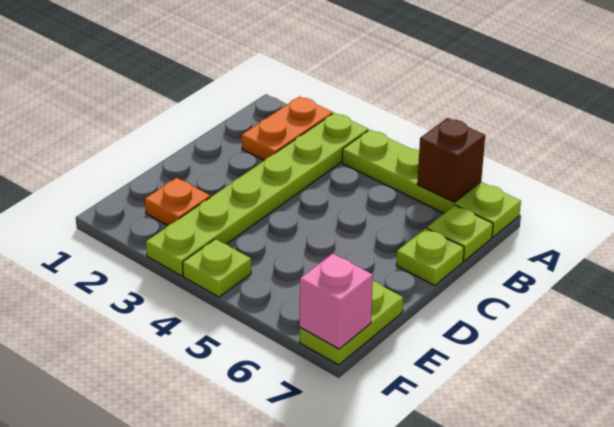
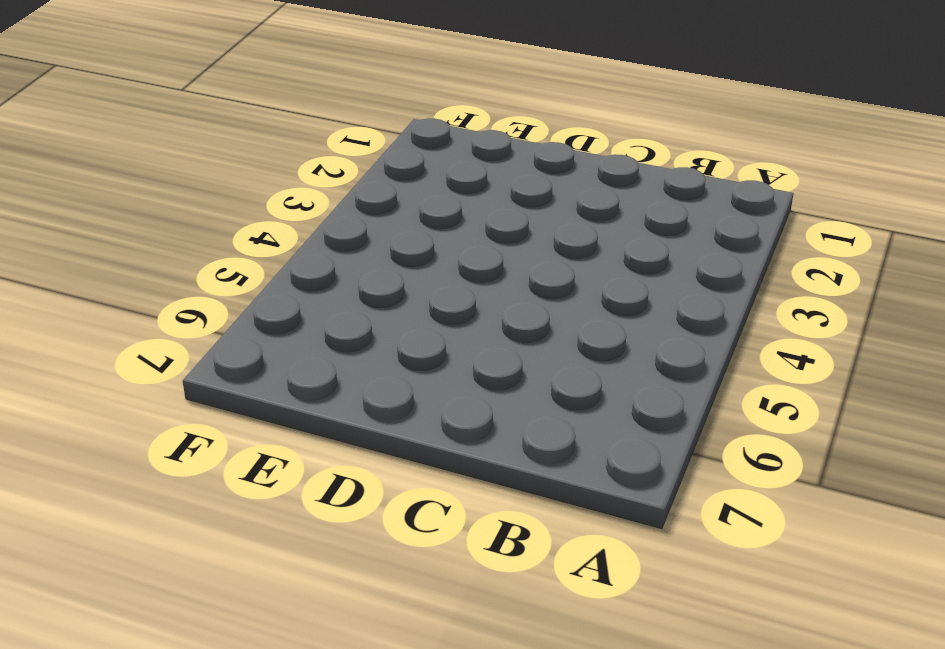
none -> orange 1x2 plate [242,96,333,160]
none -> lime 1x6 plate [146,113,368,276]

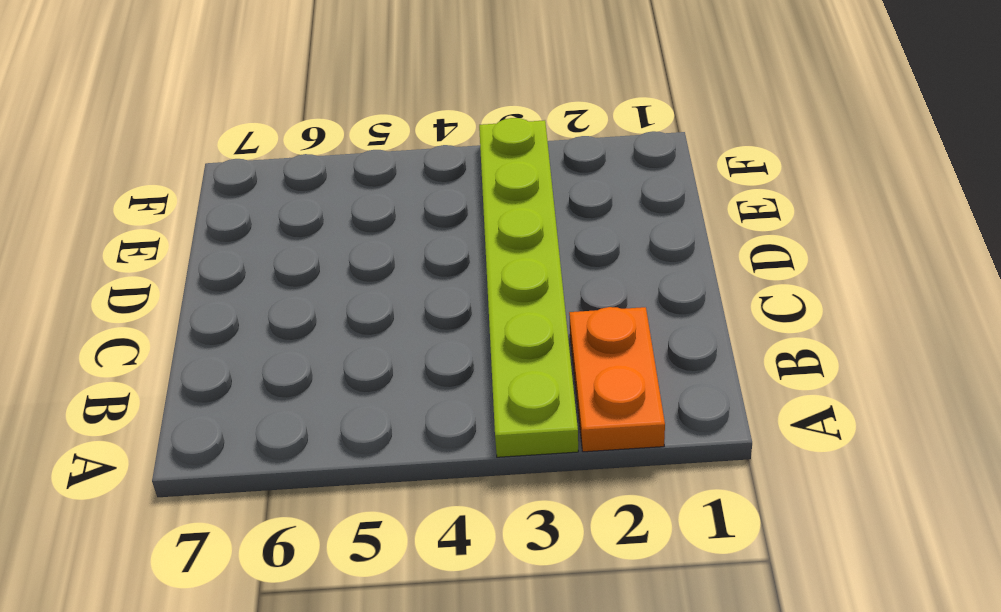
none -> lime 1x4 plate [342,130,521,237]
none -> lime 1x1 plate [427,205,493,261]

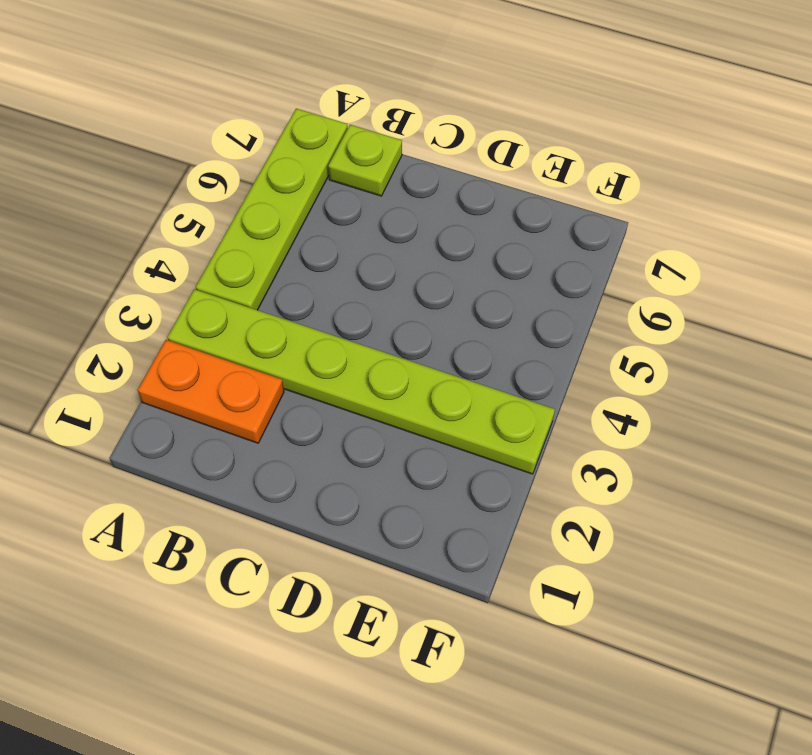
none -> lime 1x1 plate [396,228,464,285]
none -> orange 1x1 plate [145,178,210,225]

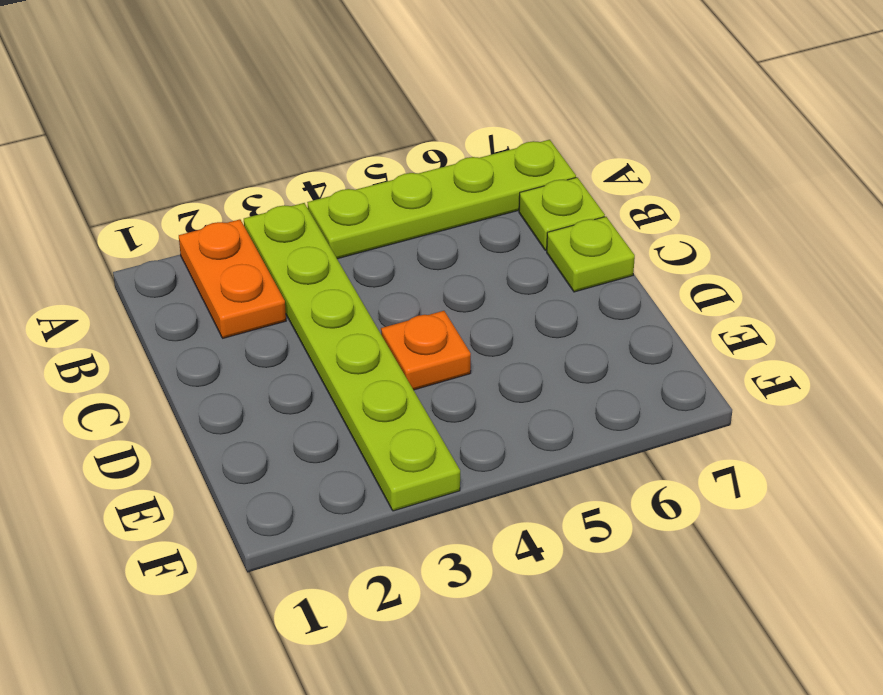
orange 1x1 plate [381,311,471,390] -> orange 1x1 plate moved to [145,178,210,225]
none -> lime 1x2 plate [300,281,403,365]
none -> lime 1x1 plate [183,239,251,297]

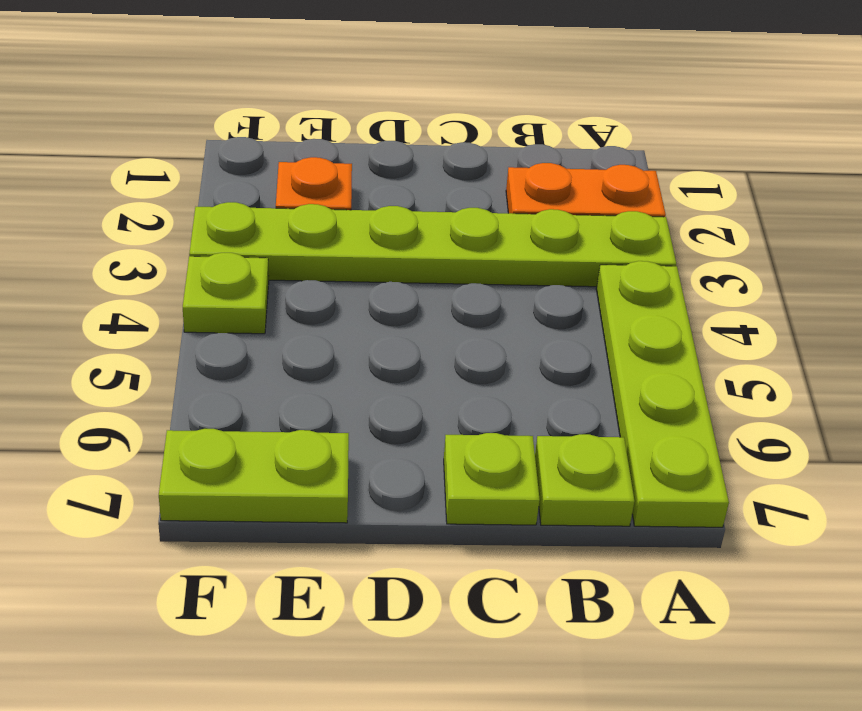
none -> brown 1x1 brick [417,118,485,202]
none -> pink 1x1 brick [300,254,373,349]

